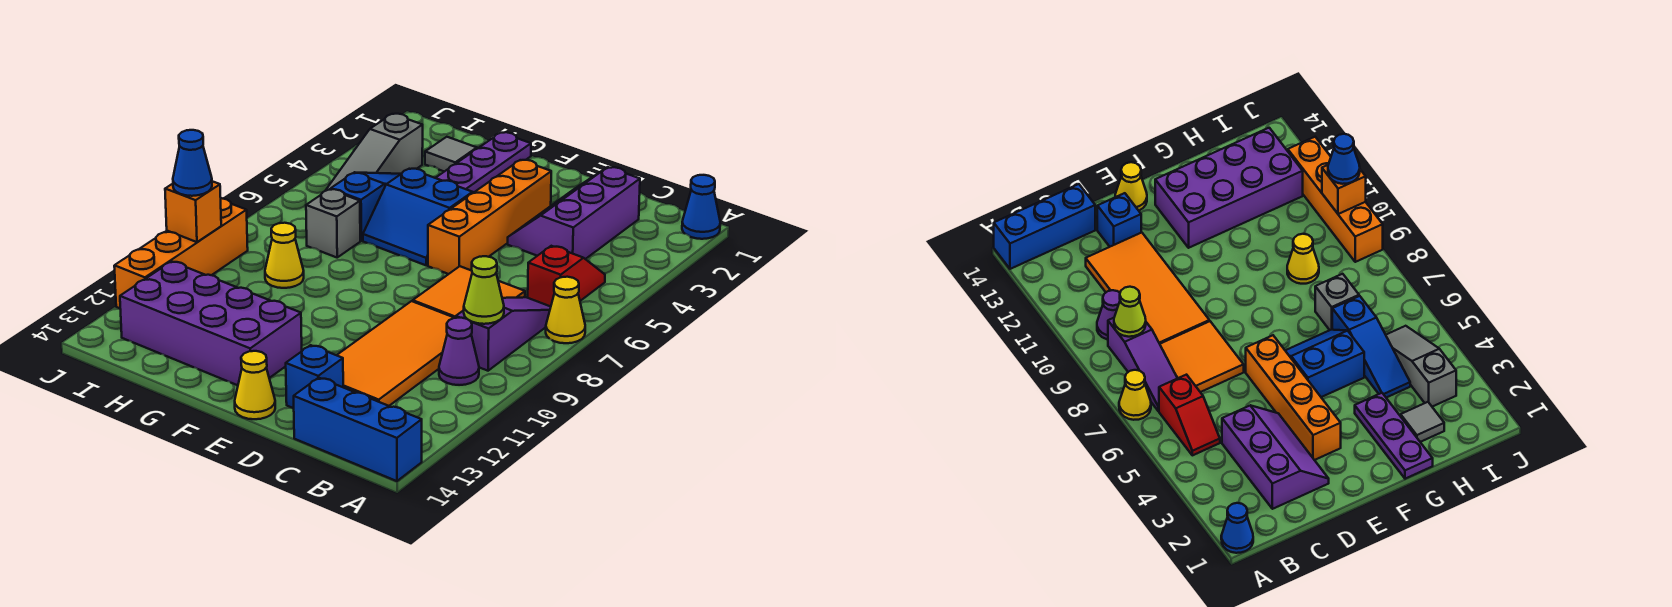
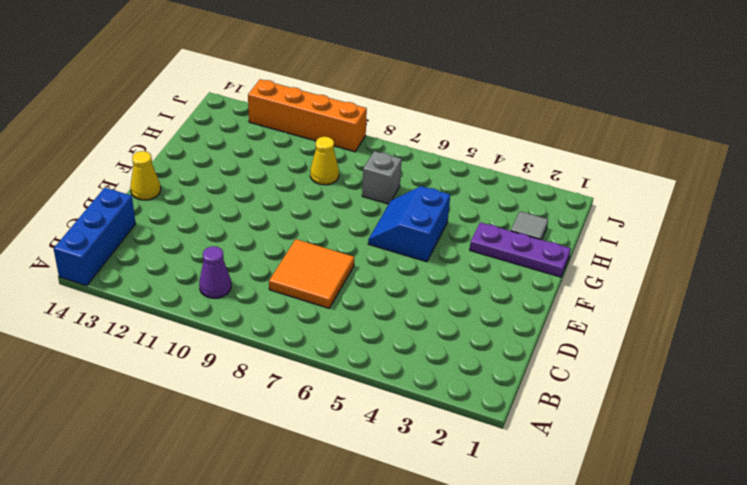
none -> blue 1x1 cone [682,175,720,239]
none -> yellow 1x1 cone [546,277,585,343]
none -> red 1x2 slope [528,246,605,307]

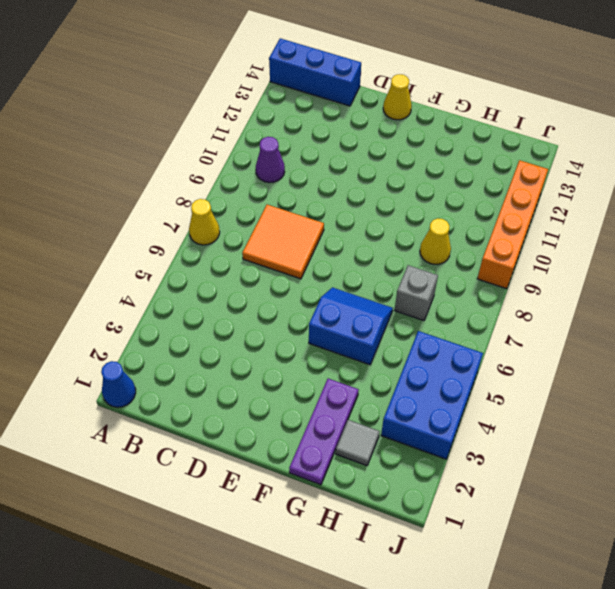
blue 2x3 brick [381,331,483,459] -> grey 1x3 slope [325,114,423,191]
none -> red 1x2 slope [528,246,605,307]
none -> purple 1x3 slope [456,297,551,371]
none -> purple 2x3 slope [508,167,640,259]

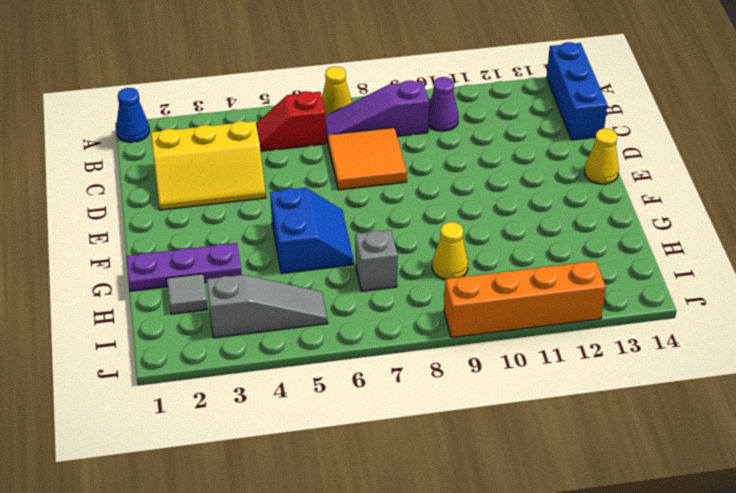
yellow 2x3 slope [151,121,266,210] -> purple 2x3 slope [508,167,640,259]
none -> orange 2x4 tile [337,301,454,406]
none -> blue 1x1 brick [286,345,343,408]
none -> orange 1x4 brick [428,160,551,274]

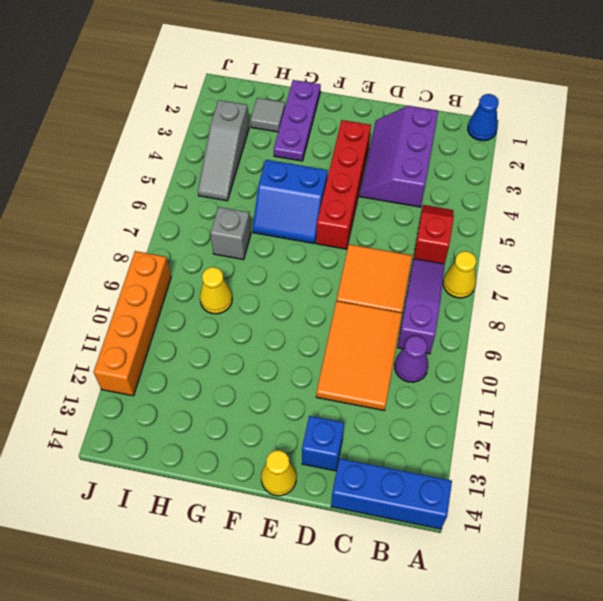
orange 2x3 tile [316,301,402,410] -> orange 2x4 tile [337,301,454,406]
red 1x4 brick [316,120,371,249] -> orange 1x4 brick [428,160,551,274]
none -> purple 2x4 brick [120,262,302,385]
none -> blue 1x3 slope [331,172,401,241]
none -> lime 1x1 cone [464,256,504,324]

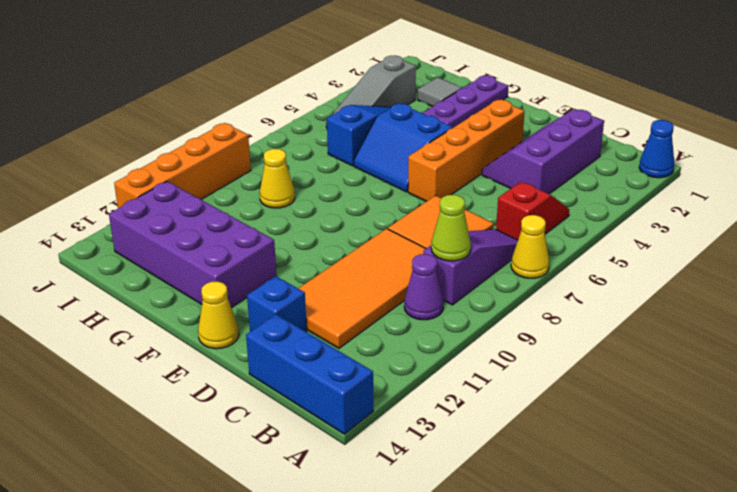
none -> grey 1x1 brick [306,189,360,257]
none -> orange 1x1 brick [165,181,221,242]
none -> blue 1x1 cone [173,130,212,196]

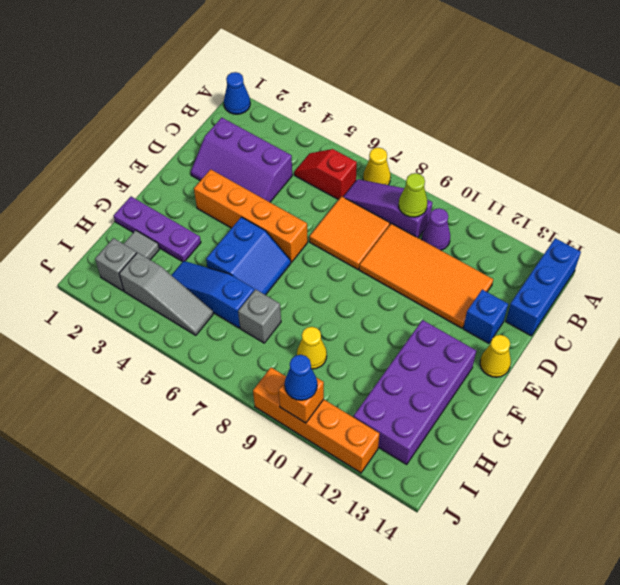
grey 1x1 brick [95,238,136,291] -> none

